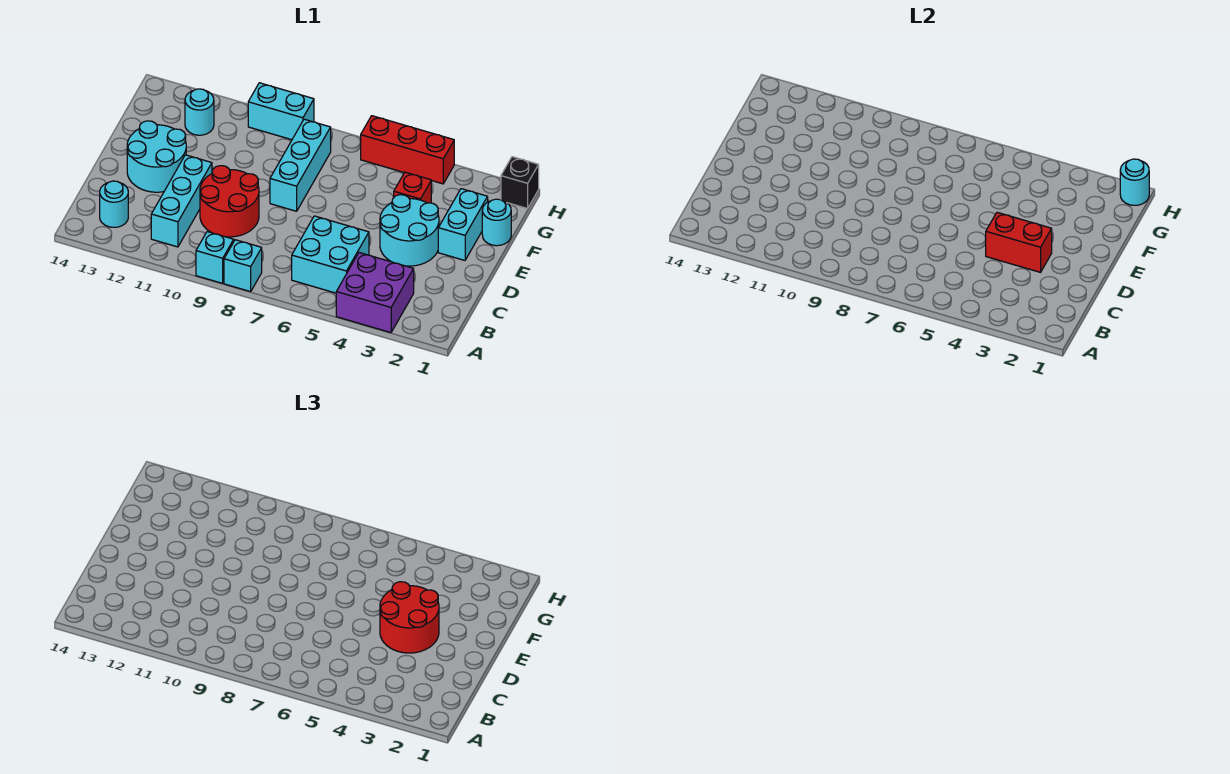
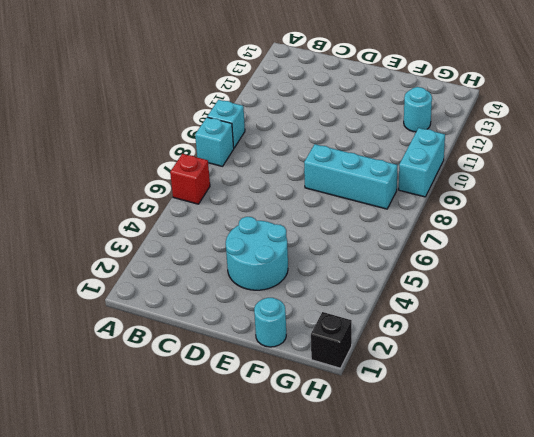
red 1x1 brick [170,154,210,204] -> red 1x1 brick moved to [394,172,431,203]
none -> purple 2x2 brick [336,253,414,333]
none -> cyan 2x2 brick [292,216,369,293]
none -> cyan 1x3 brick [151,155,212,247]

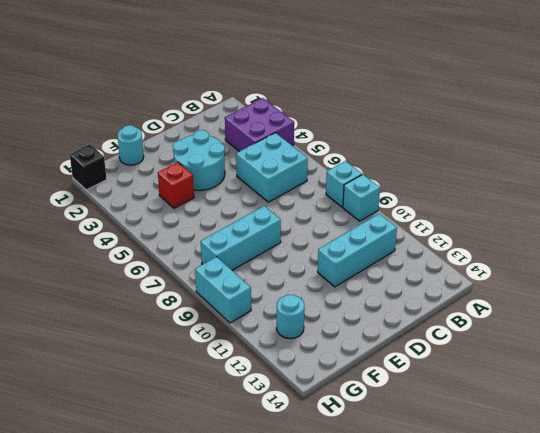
none -> cyan 1x1 round brick [100,181,128,227]
none -> red 2x2 round brick [200,166,259,237]
none -> cyan 2x2 round brick [127,121,186,192]

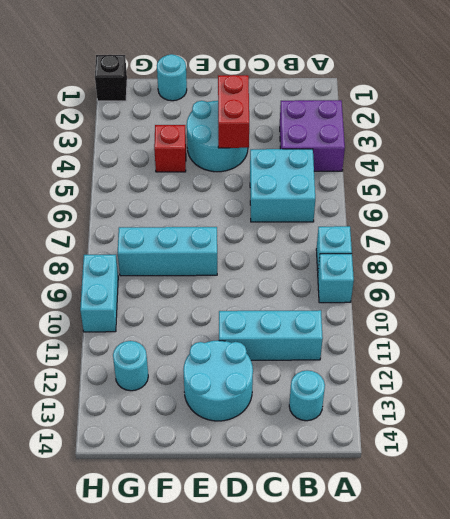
none -> red 2x2 round brick [200,166,259,237]
none -> cyan 1x2 brick [438,189,488,260]
none -> red 1x3 brick [361,116,454,184]

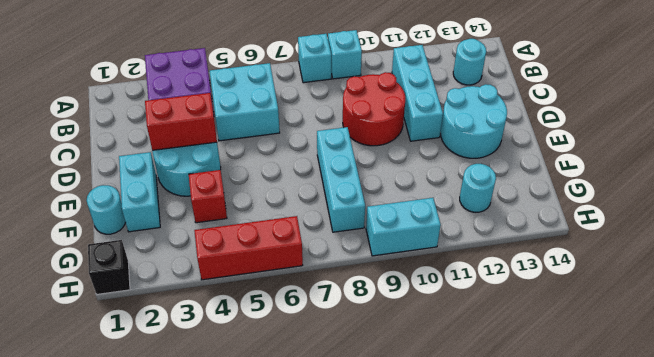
none -> cyan 1x1 round brick [1120,159,1149,205]
none -> red 2x2 round brick [380,582,439,653]

